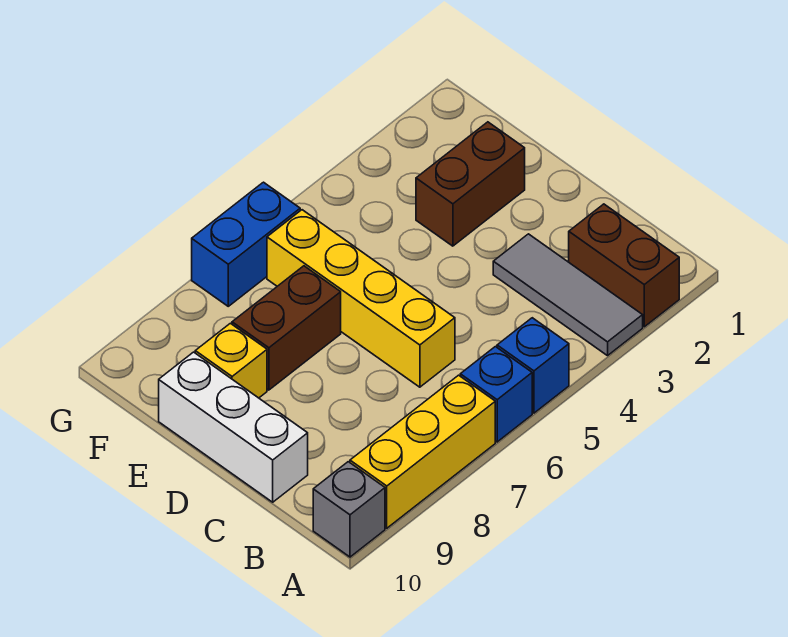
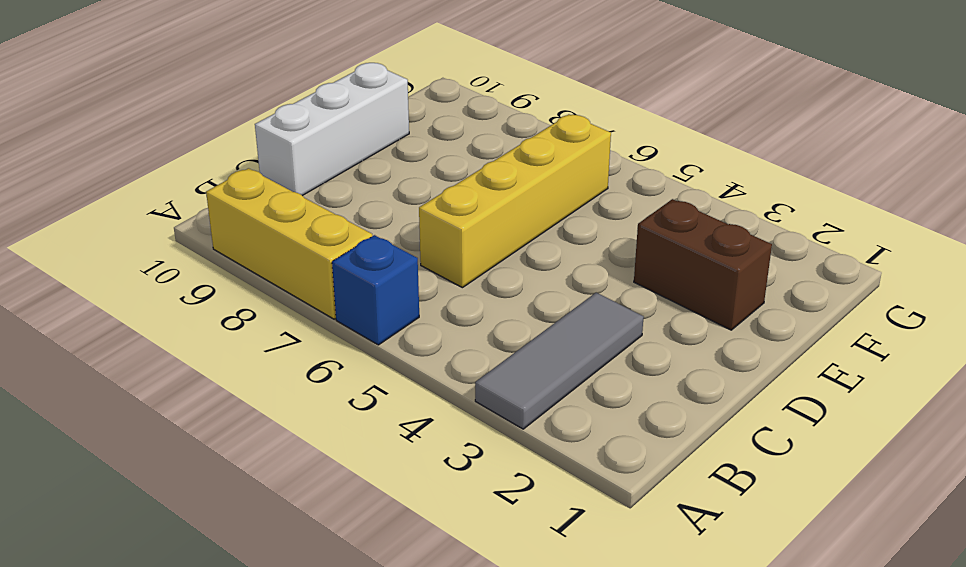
none -> brown 1x2 brick [569,204,679,327]
none -> blue 1x1 brick [497,318,569,413]
none -> grey 1x1 brick [313,462,385,557]

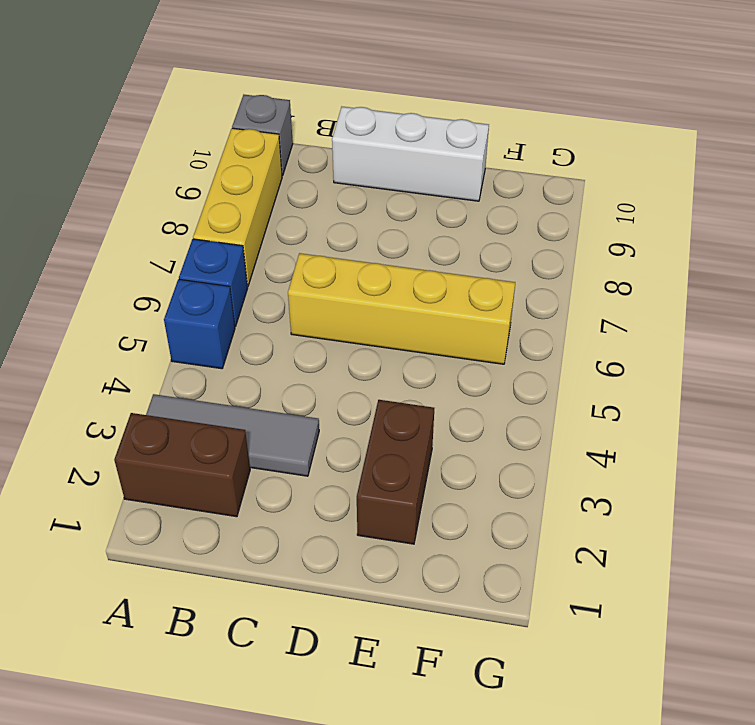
none -> brown 1x2 brick [232,266,341,390]
none -> yellow 1x1 brick [195,323,267,398]
none -> blue 1x2 brick [192,182,300,306]

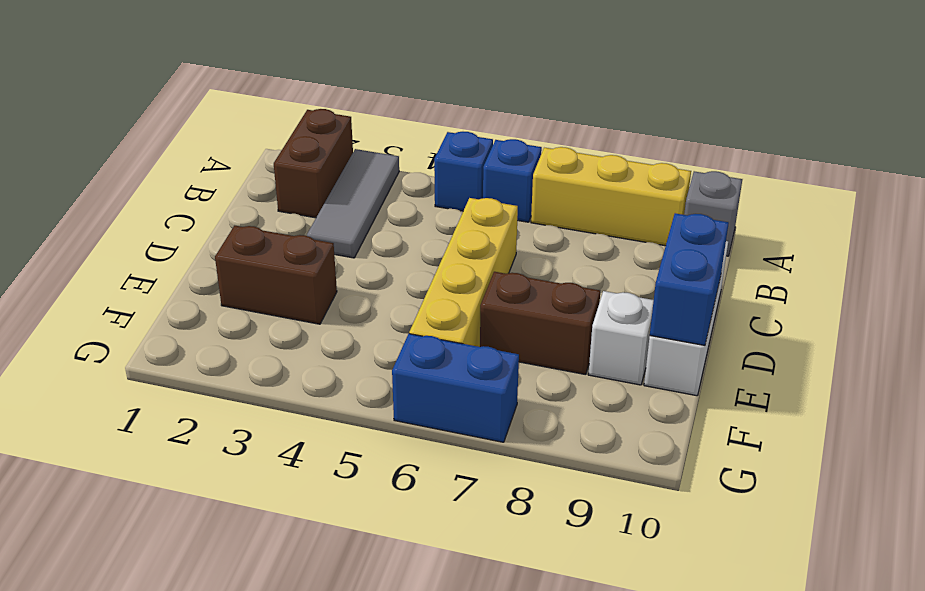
blue 1x2 brick [650,213,729,345] -> none
white 1x1 brick [588,291,654,385] -> yellow 1x1 brick [195,323,267,398]

